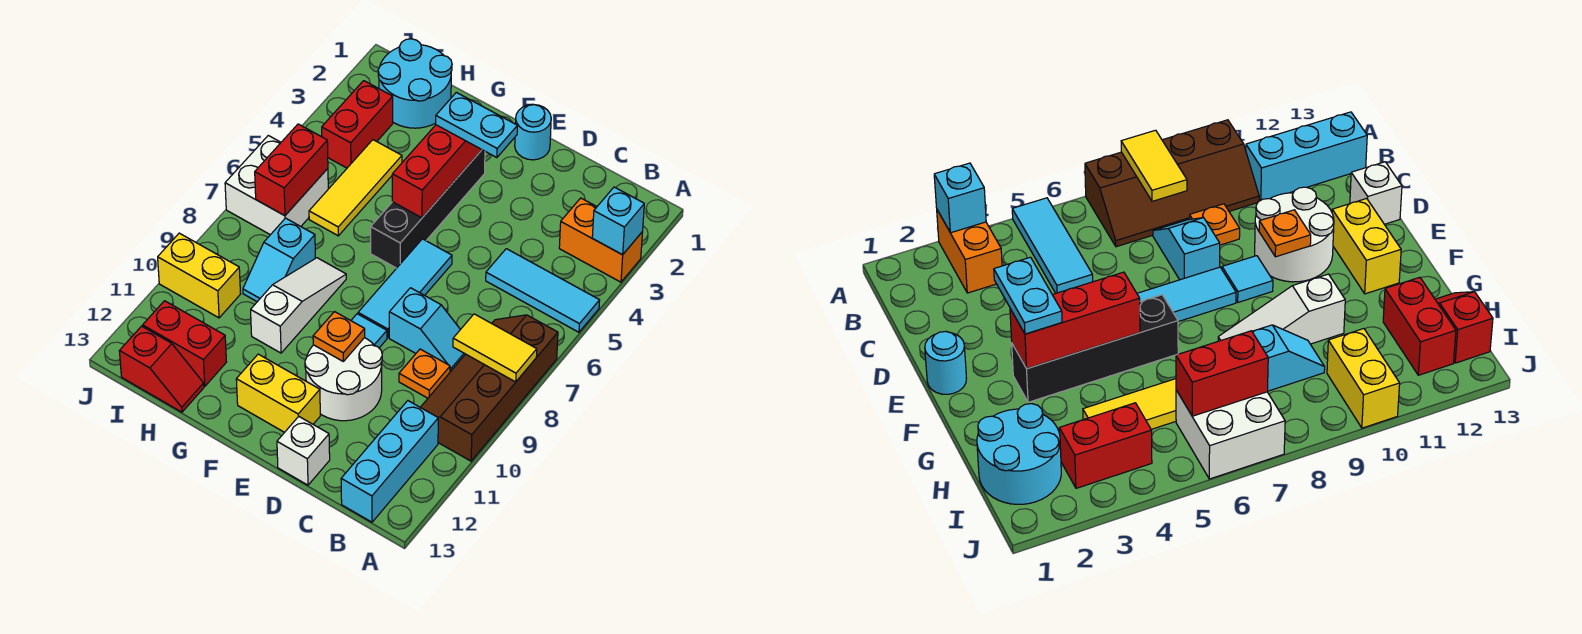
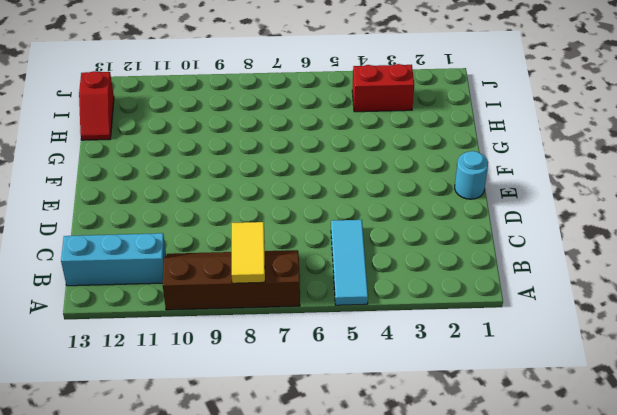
none -> orange 1x2 brick [559,198,643,282]
none -> cyan 1x2 slope [389,288,465,372]
none -> orange 1x1 plate [399,349,450,398]

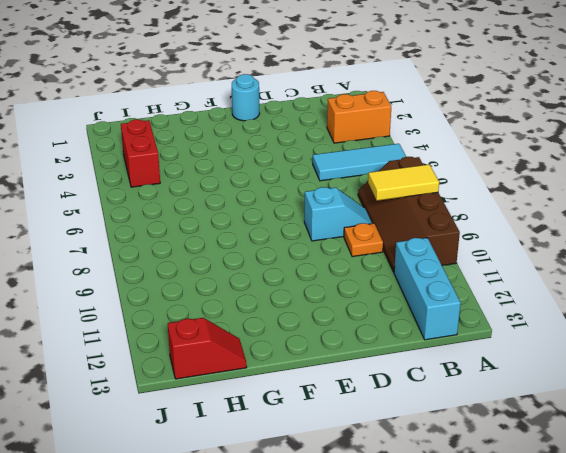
none -> white 2x2 round brick [305,338,382,421]
none -> white 1x1 brick [277,416,330,485]
none -> cyan 1x3 tile [358,239,452,338]

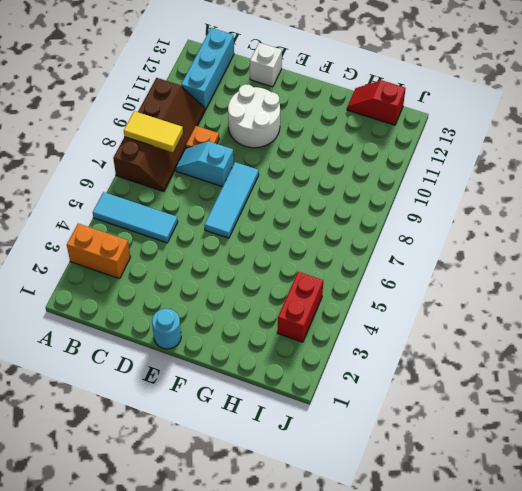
none -> cyan 1x1 tile [351,314,387,348]
none -> yellow 1x2 brick [236,354,320,432]
none -> black 1x4 brick [371,150,485,268]

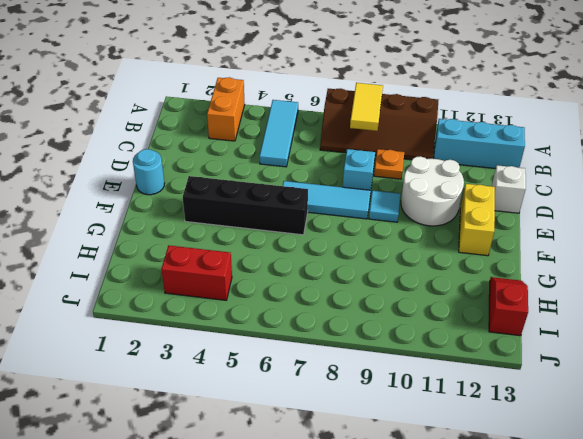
none -> white 1x3 slope [251,258,346,353]
none -> cyan 2x2 round brick [378,39,452,128]
none -> yellow 1x3 tile [309,140,402,236]

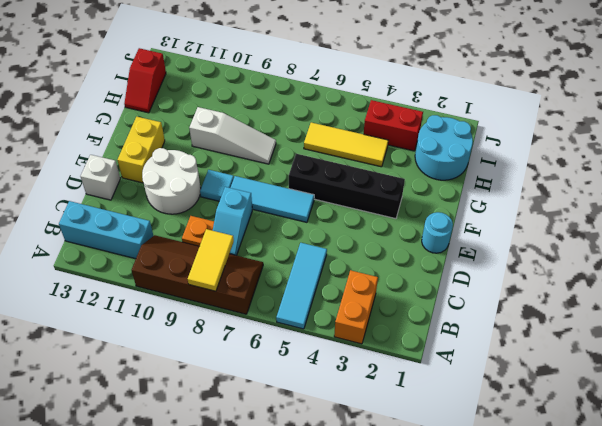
none -> cyan 1x2 slope [243,218,315,302]
none -> red 1x2 brick [143,301,226,386]
none -> white 2x2 brick [225,136,328,235]

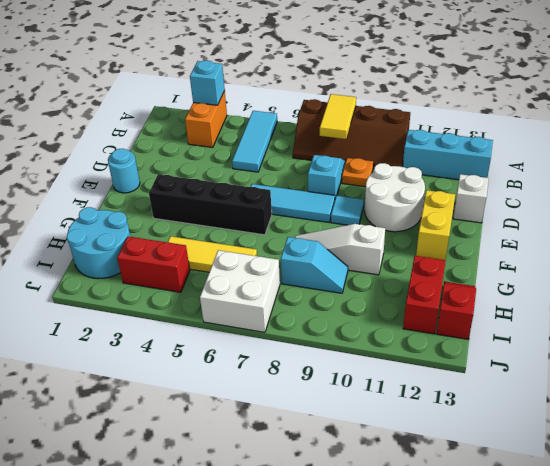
none -> yellow 1x2 brick [158,233,240,318]
none -> orange 1x1 plate [313,312,365,361]
none -> red 1x3 brick [392,125,482,218]

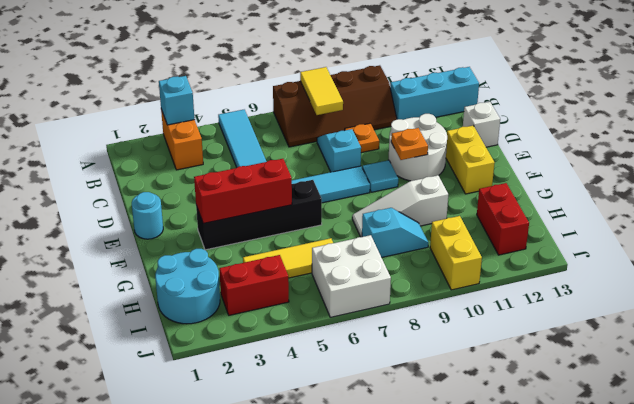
none -> red 1x2 slope [120,326,204,412]
none -> red 1x2 brick [255,124,328,216]
none -> cyan 1x2 plate [436,92,517,158]

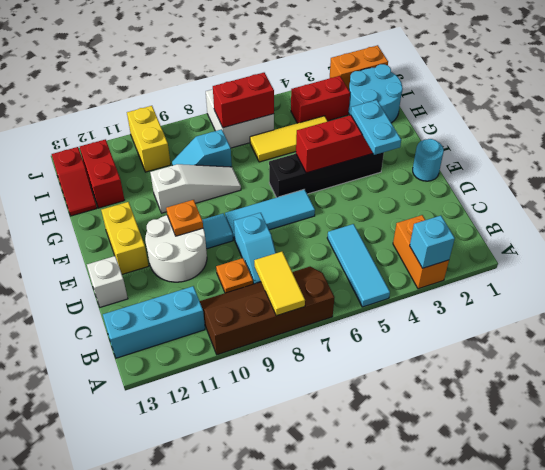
orange 1x2 brick [330,45,388,90] -> none

